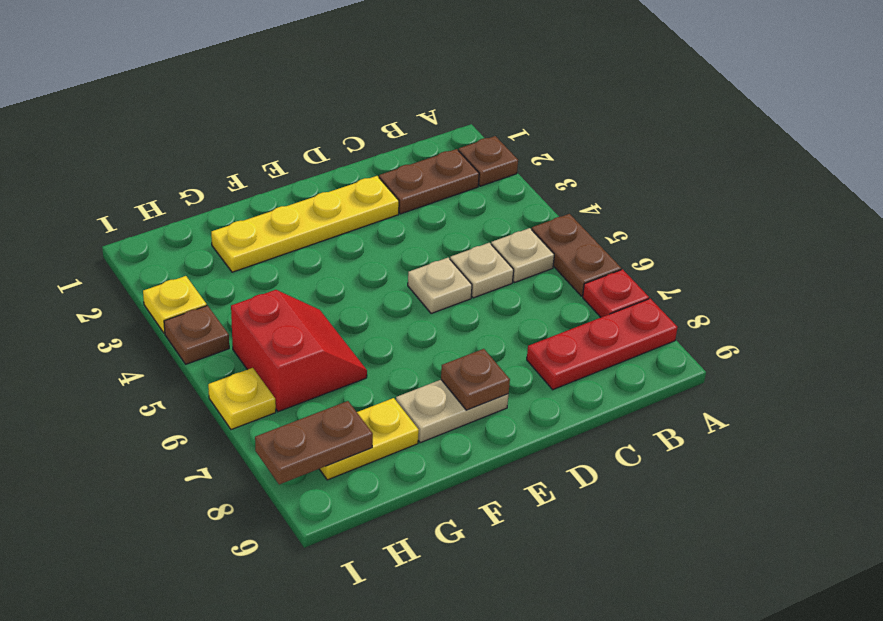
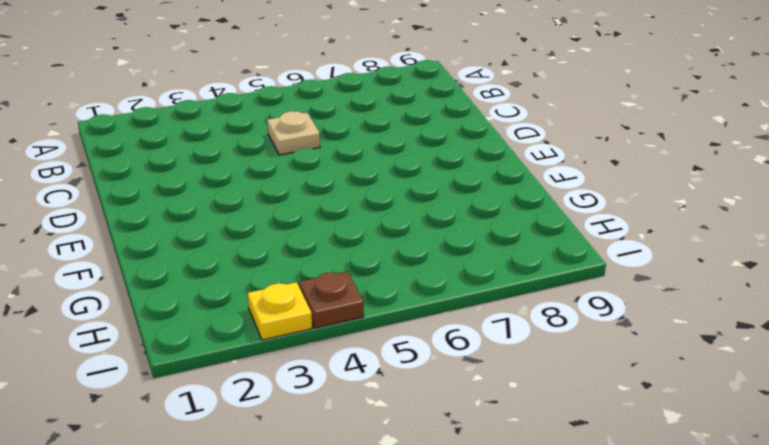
none -> brown 1x1 plate [458,136,518,186]
none -> brown 1x2 plate [532,214,621,296]
none -> red 1x1 plate [583,269,649,317]

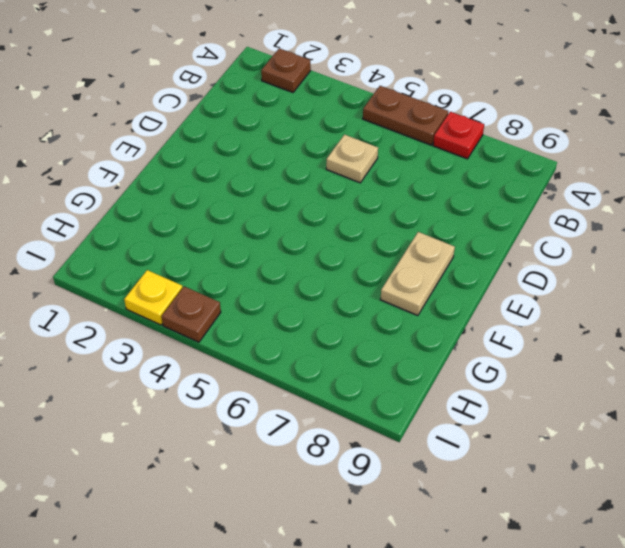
none -> red 1x3 plate [527,298,678,390]
none -> brown 1x2 plate [379,149,479,214]
none -> tan 1x1 plate [491,228,554,283]

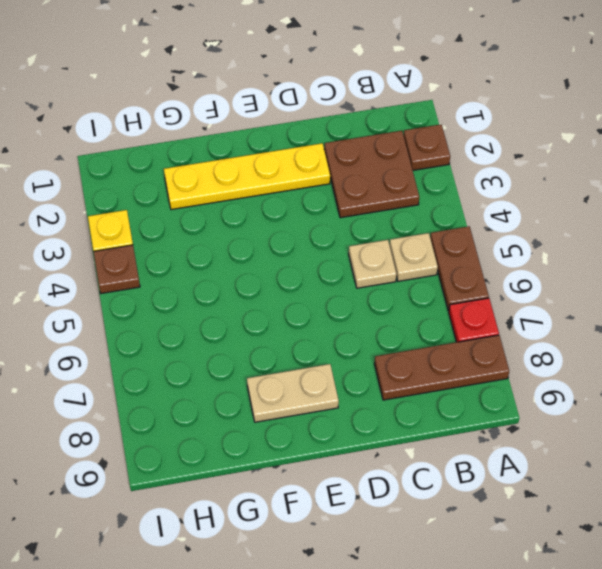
brown 1x3 plate [375,335,509,400] -> red 1x3 plate [527,298,678,390]
brown 2x2 plate [324,131,419,218] -> brown 1x2 plate [379,149,479,214]
none -> tan 1x1 plate [408,258,472,314]
none -> red 2x2 slope [231,290,367,412]
none -> yellow 1x2 plate [320,398,419,480]

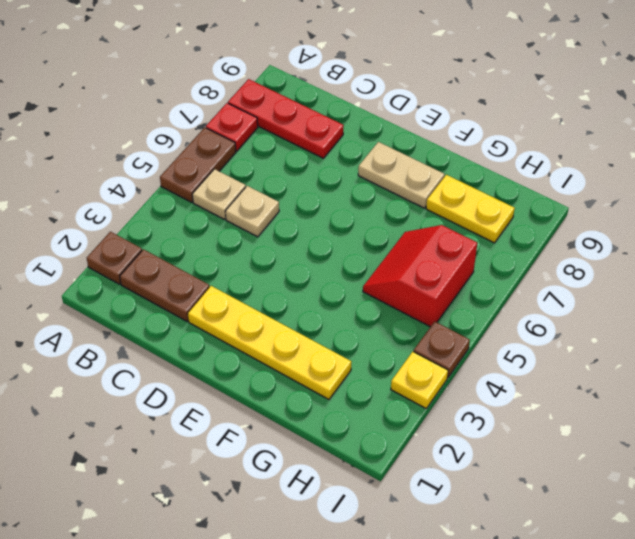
none -> tan 1x1 plate [408,258,472,314]
none -> yellow 1x1 plate [208,368,276,430]
none -> brown 1x1 plate [441,349,510,410]

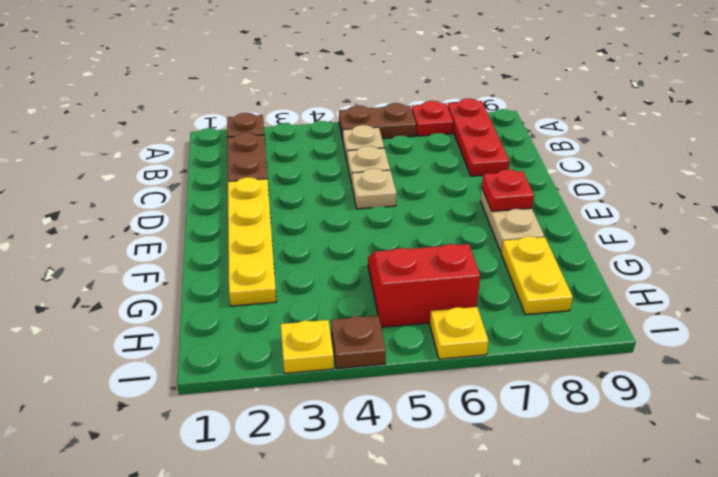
red 1x1 plate [482,169,534,211] -> brown 1x1 plate [441,349,510,410]
none -> brown 1x2 plate [255,401,373,484]

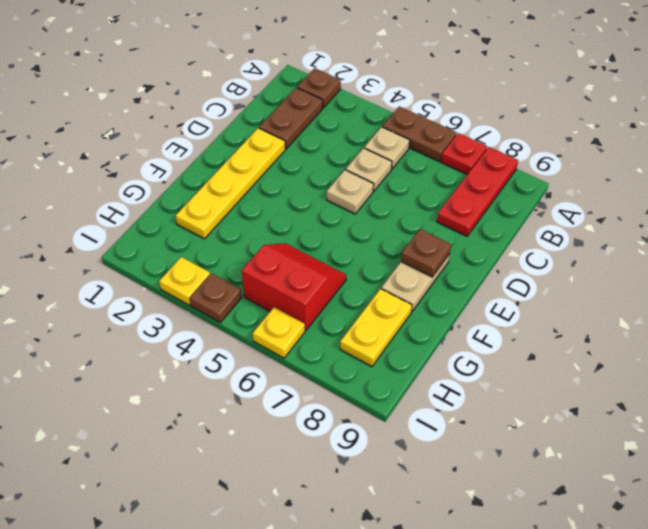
none -> brown 1x2 plate [255,401,373,484]

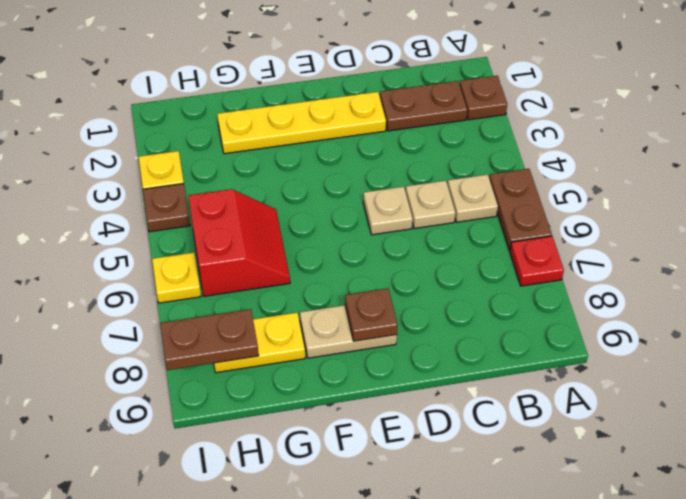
none -> red 1x3 plate [527,298,678,390]

